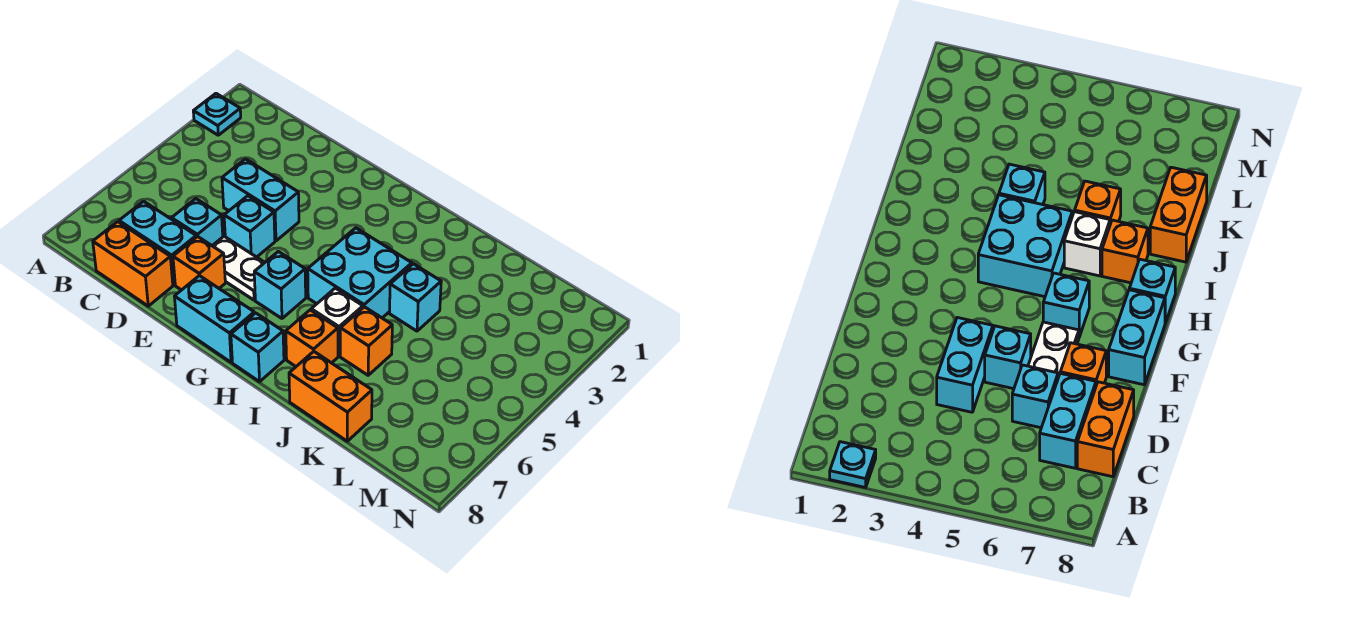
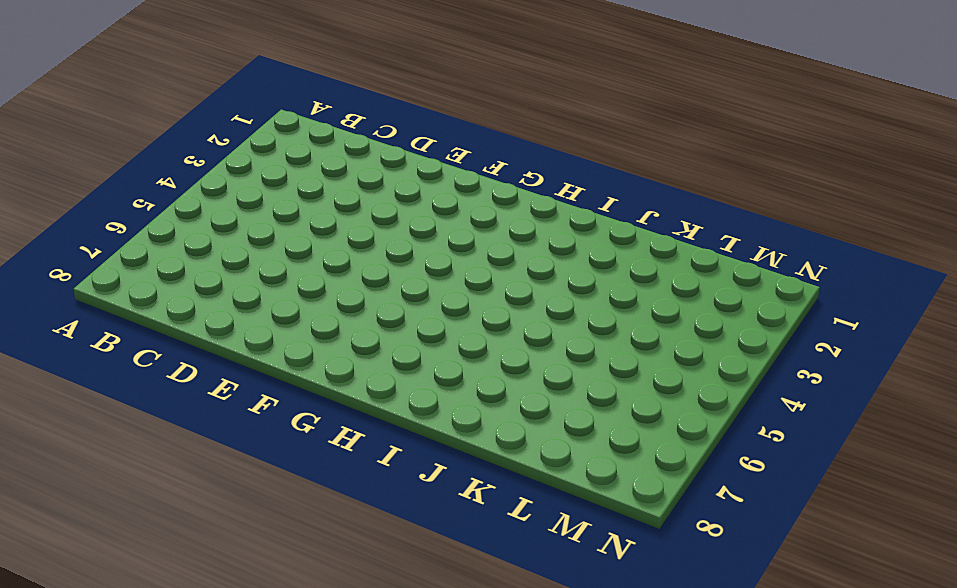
none -> cyan 1x1 plate [193,94,241,135]
none -> cyan 1x2 brick [119,201,196,285]
none -> orange 1x2 brick [93,222,173,306]

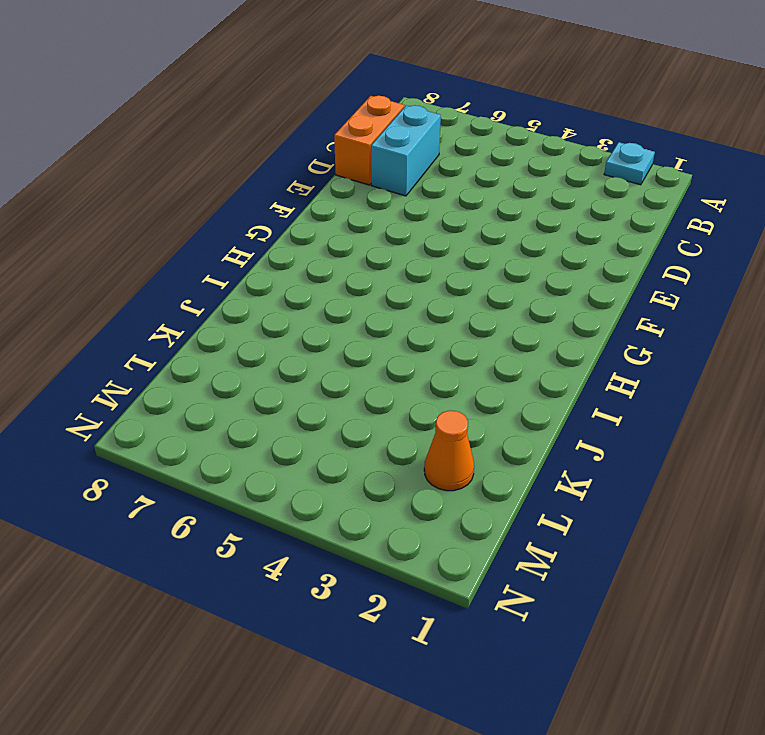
orange 1x1 cone [424,410,474,491] -> none
none -> cyan 1x2 brick [222,159,299,241]
none -> cyan 1x1 brick [172,199,223,245]
none -> cyan 1x1 brick [224,196,275,257]

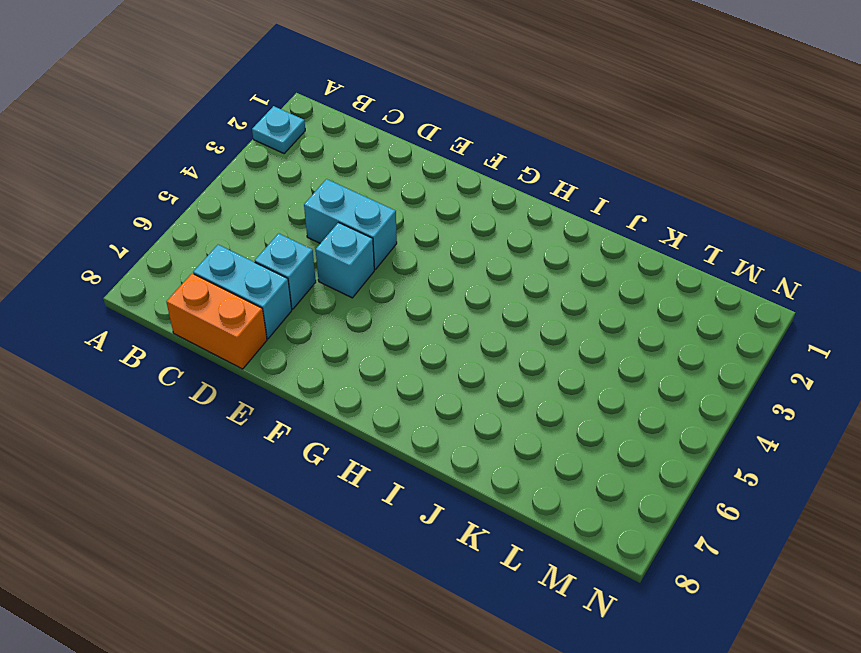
none -> white 1x2 plate [212,236,265,300]
none -> orange 1x1 brick [173,236,225,290]
none -> cyan 1x2 brick [174,276,254,362]

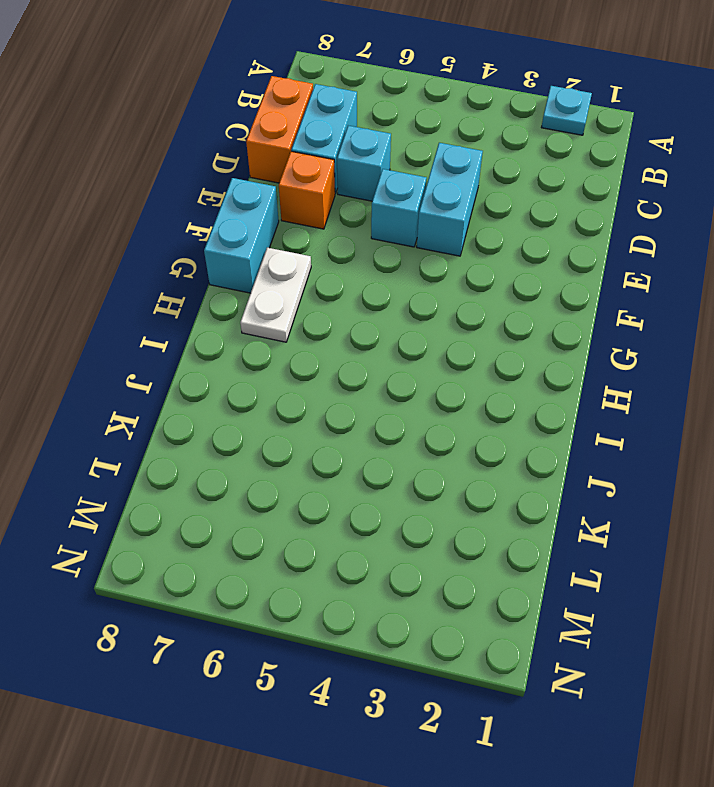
white 1x2 plate [240,248,311,342] -> white 1x2 plate moved to [212,236,265,300]
none -> cyan 1x1 brick [254,252,306,318]
none -> cyan 2x2 brick [308,228,412,318]
none -> cyan 1x1 brick [231,313,284,382]

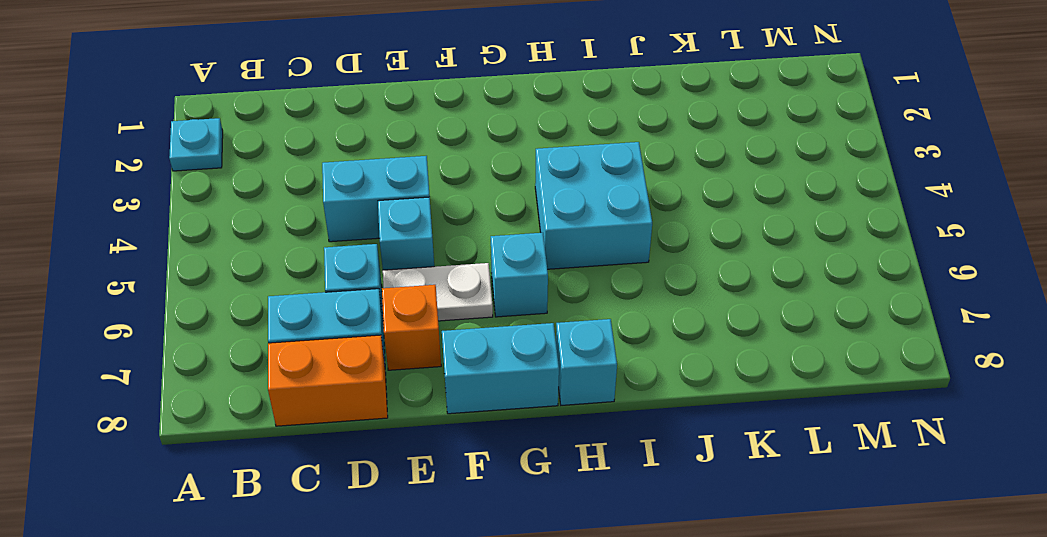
none -> white 1x1 brick [311,288,363,356]
none -> orange 1x1 brick [286,310,338,366]
none -> cyan 1x1 brick [389,264,441,331]

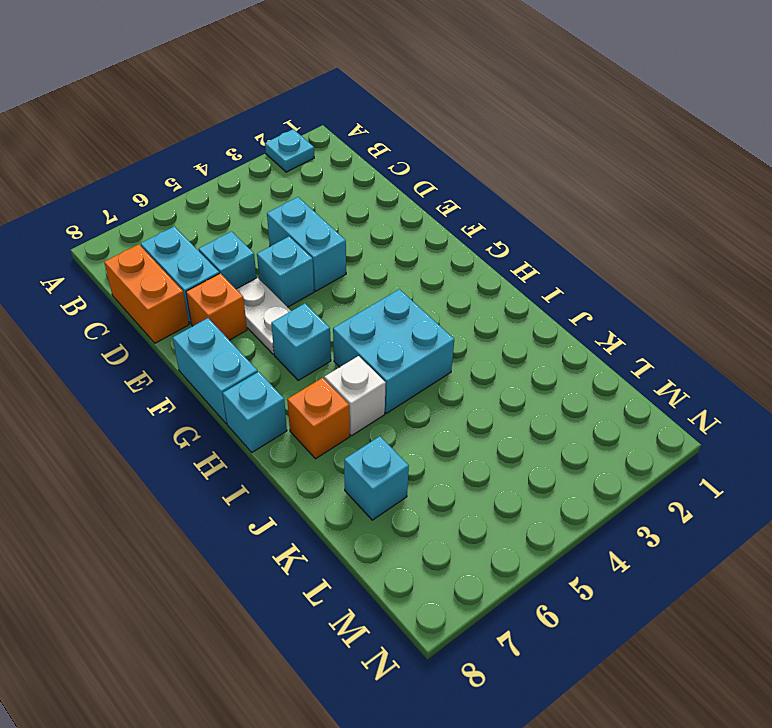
cyan 1x1 brick [344,436,409,520] -> cyan 1x1 brick moved to [389,264,441,331]
none -> orange 1x1 brick [340,307,392,375]
none -> orange 1x2 brick [289,351,372,441]

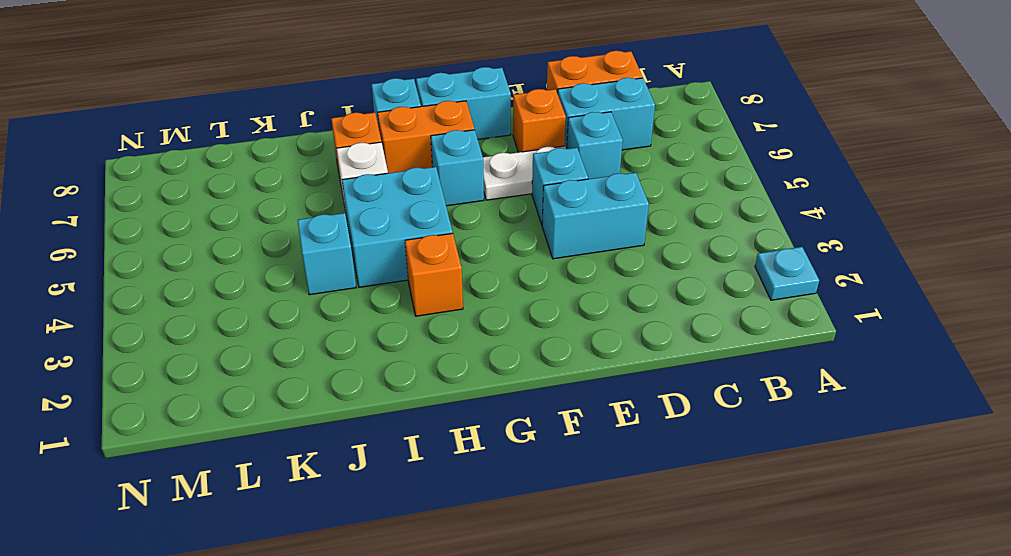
orange 1x2 brick [378,101,474,173] -> orange 1x2 brick moved to [289,351,372,441]
orange 1x1 brick [405,233,463,316] -> orange 1x1 brick moved to [340,307,392,375]

